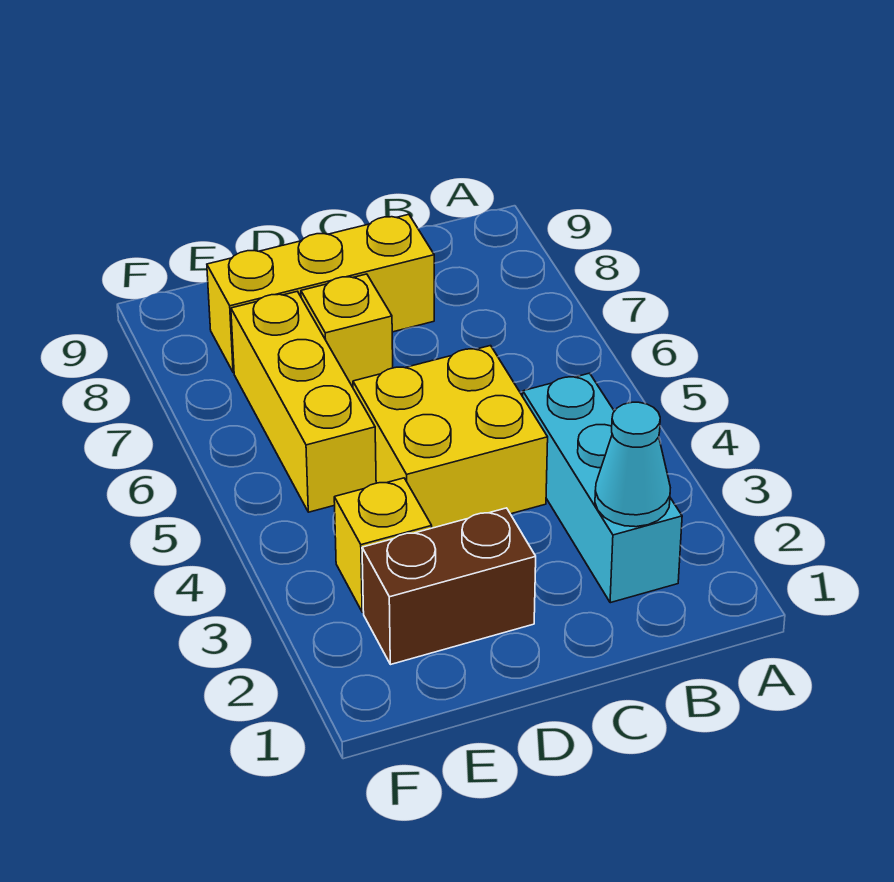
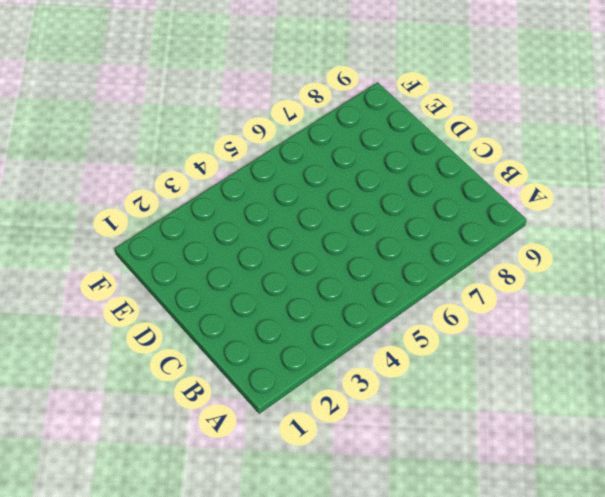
none -> cyan 1x3 brick [523,373,682,603]
none -> yellow 2x2 brick [353,346,548,528]

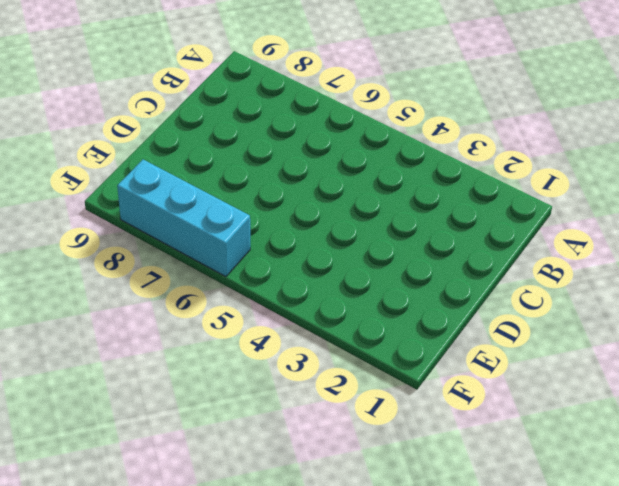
cyan 1x3 brick [117,160,250,277] -> cyan 1x3 brick moved to [523,373,682,603]
none -> yellow 2x2 brick [353,346,548,528]
none -> yellow 1x3 brick [207,214,434,373]

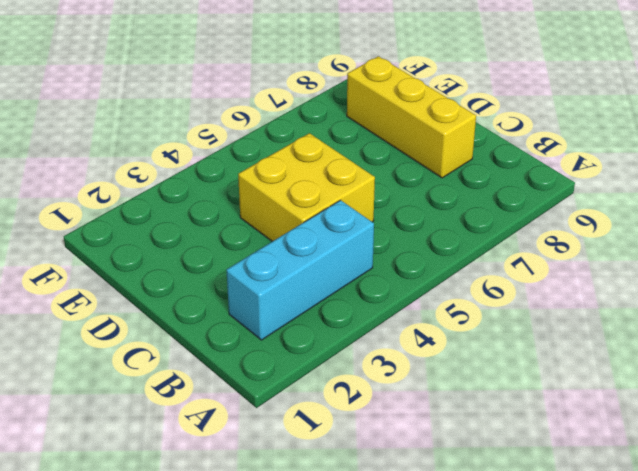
none -> brown 1x2 brick [362,508,536,665]
none -> yellow 1x1 brick [301,274,393,387]

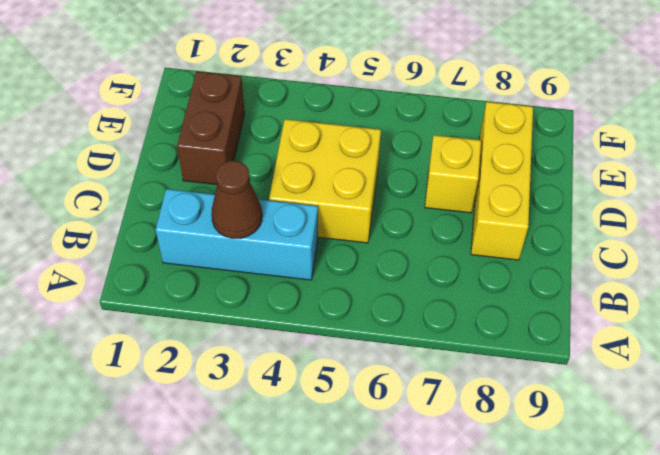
brown 1x1 cone [211,161,262,238] -> none
none -> yellow 1x1 brick [334,478,432,612]
none -> yellow 1x3 brick [231,291,376,512]

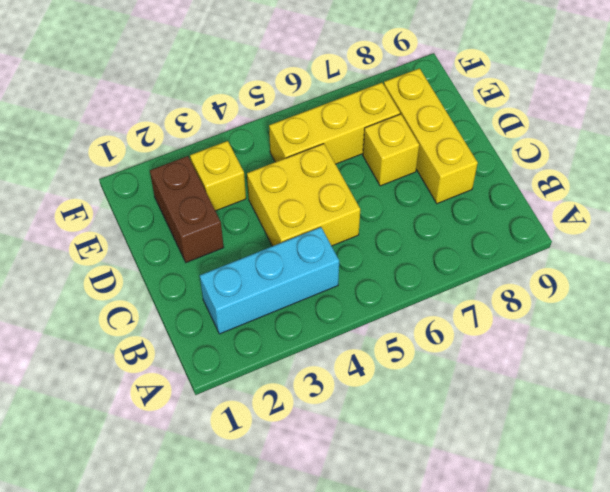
none -> cyan 1x1 cone [595,402,670,527]

